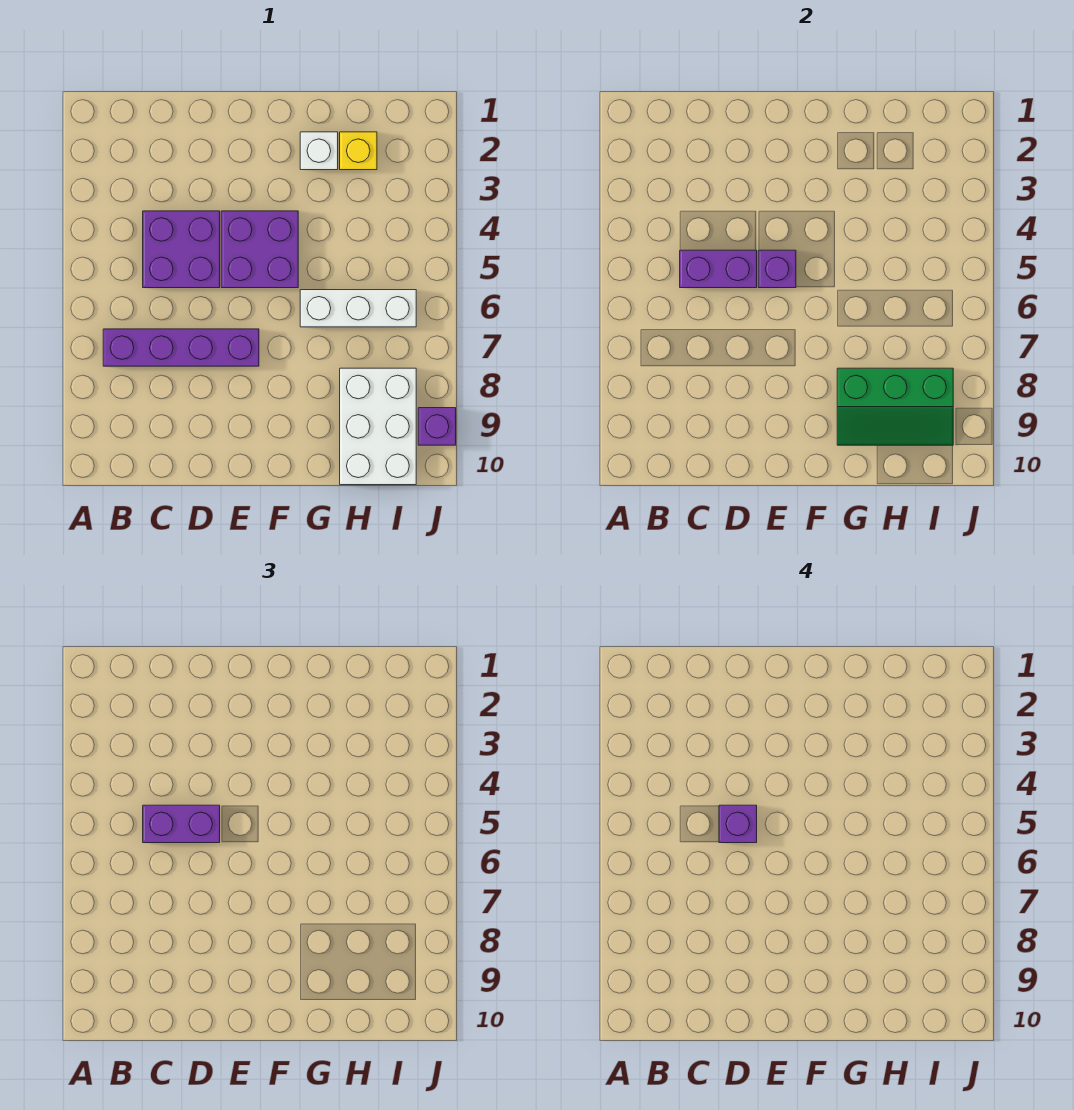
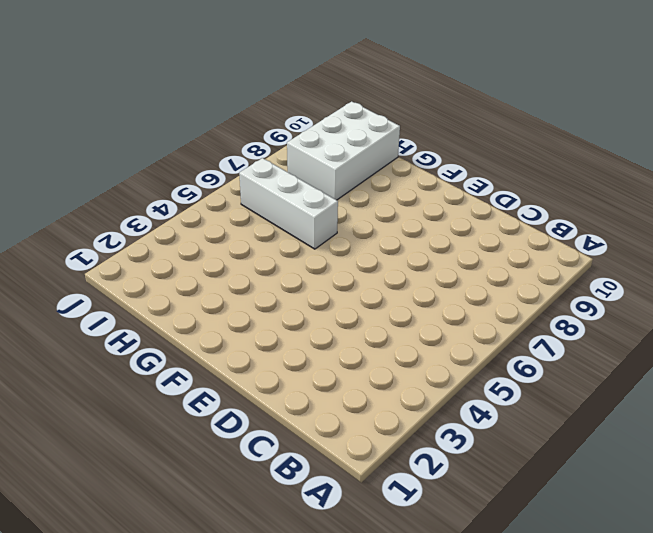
none -> purple 1x4 brick [103,329,259,366]
none -> purple 2x2 brick [143,211,220,288]
none -> purple 2x2 brick [221,211,298,288]

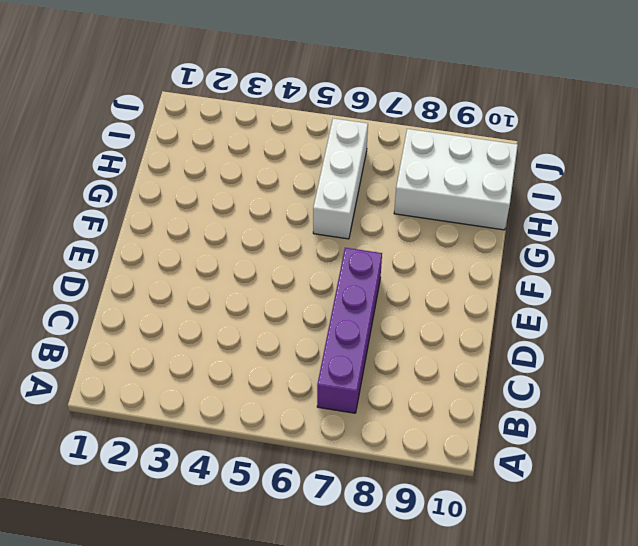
none -> purple 2x2 brick [143,211,220,288]
none -> purple 2x2 brick [221,211,298,288]
none -> white 1x1 brick [300,132,338,170]

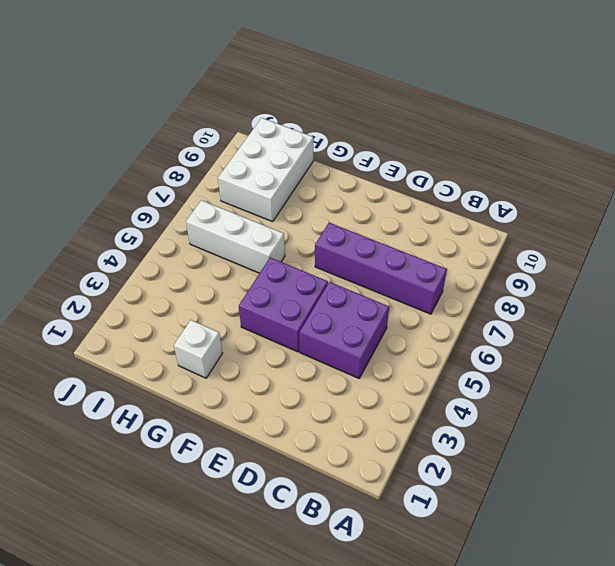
none -> yellow 1x1 brick [340,132,377,170]
none -> purple 1x1 brick [418,408,456,445]
none -> purple 1x2 brick [680,250,757,288]

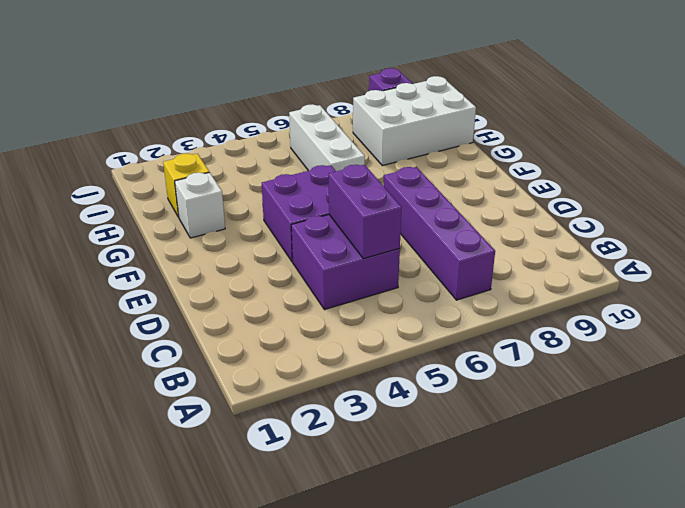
none -> purple 1x1 brick [758,250,796,288]
none -> green 2x3 slope [837,368,953,445]
none -> purple 1x2 brick [143,805,220,843]

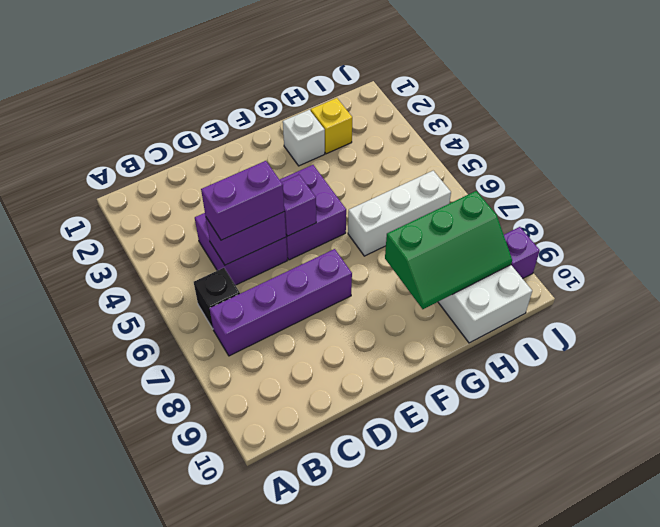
black 1x1 brick [194,268,240,329] -> none
none -> purple 1x1 brick [719,805,757,843]

